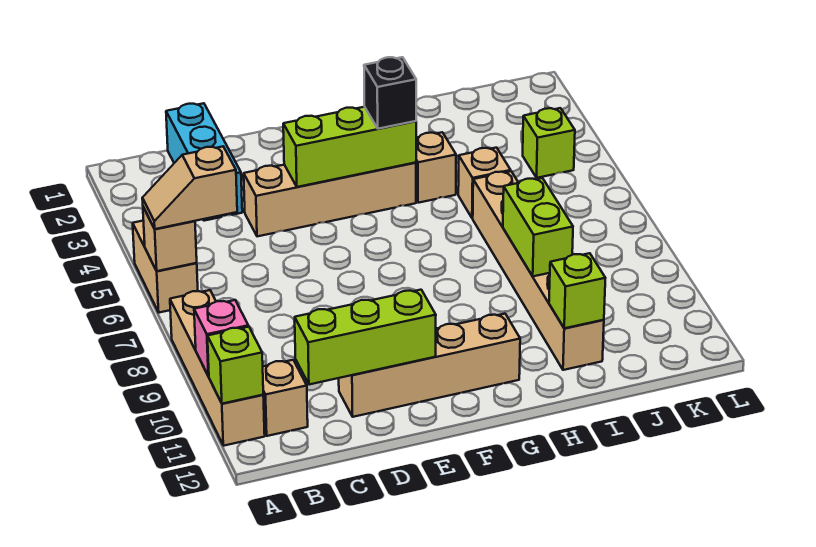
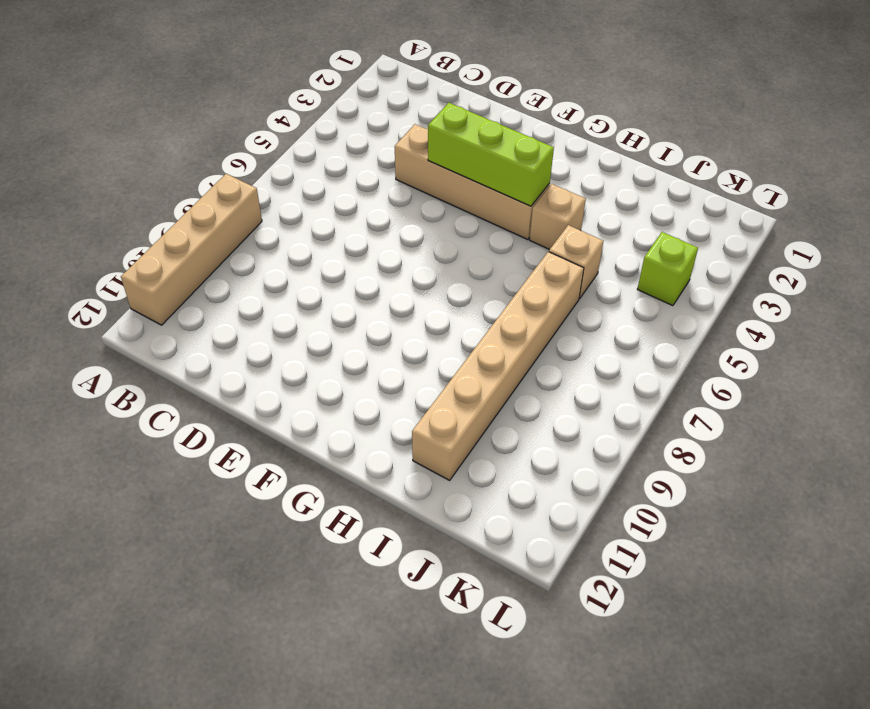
none -> tan 1x2 brick [133,221,198,313]
none -> tan 1x1 brick [263,360,308,436]
none -> cyan 1x3 brick [166,103,242,221]

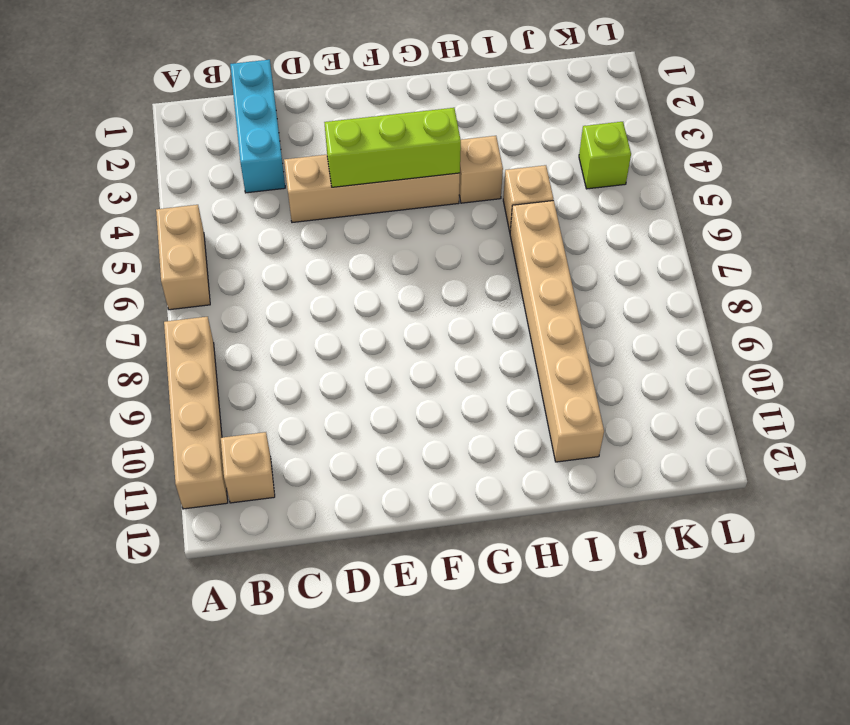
none -> tan 1x4 brick [339,314,520,417]
none -> tan 1x1 brick [143,207,197,271]
none -> pink 1x1 brick [194,300,248,376]

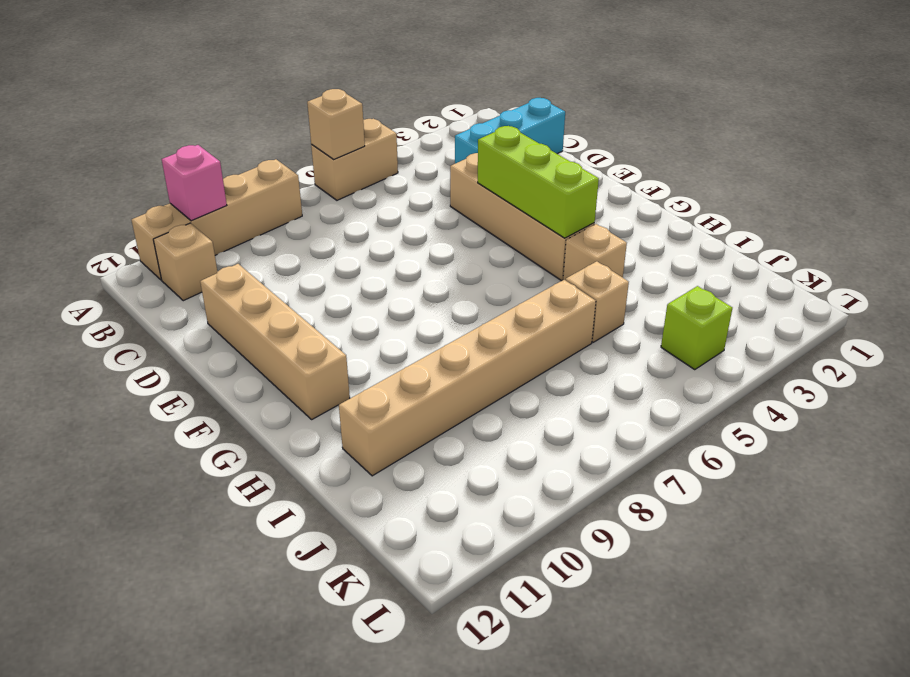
none -> lime 1x1 brick [207,327,263,404]
none -> lime 1x3 brick [295,290,436,385]
none -> lime 1x2 brick [503,178,573,276]

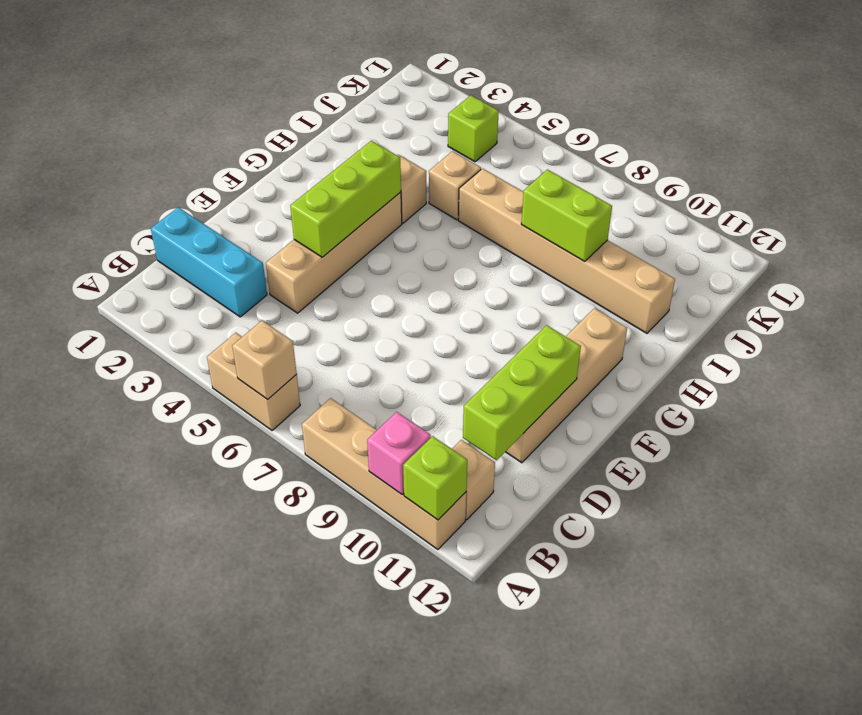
none -> lime 1x1 brick [549,253,605,328]
none -> tan 1x2 slope [142,147,237,229]
none -> black 1x1 brick [364,57,416,129]

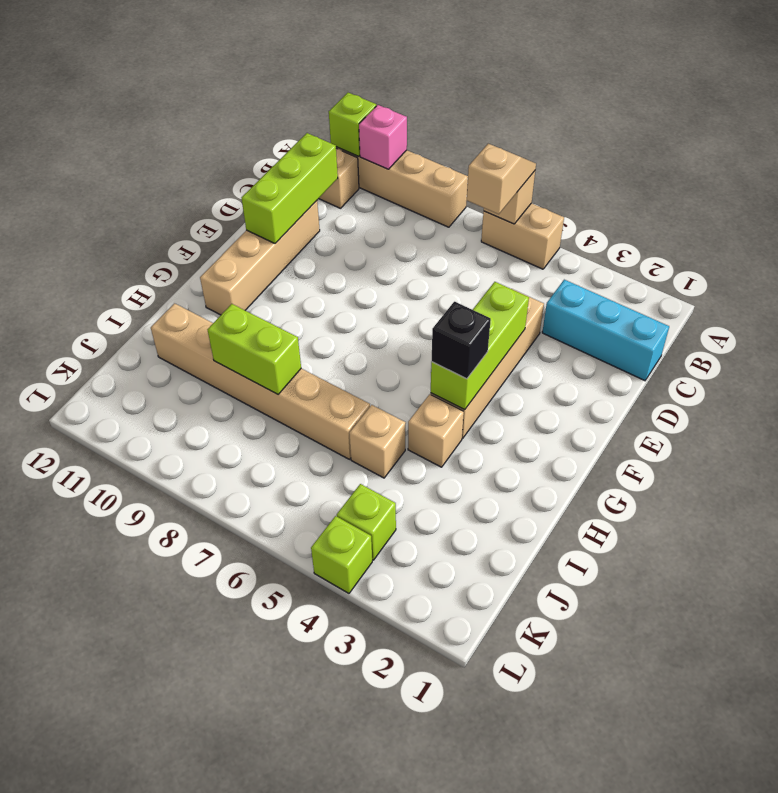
lime 1x1 brick [311,516,372,593] -> lime 1x1 brick moved to [549,253,605,328]

